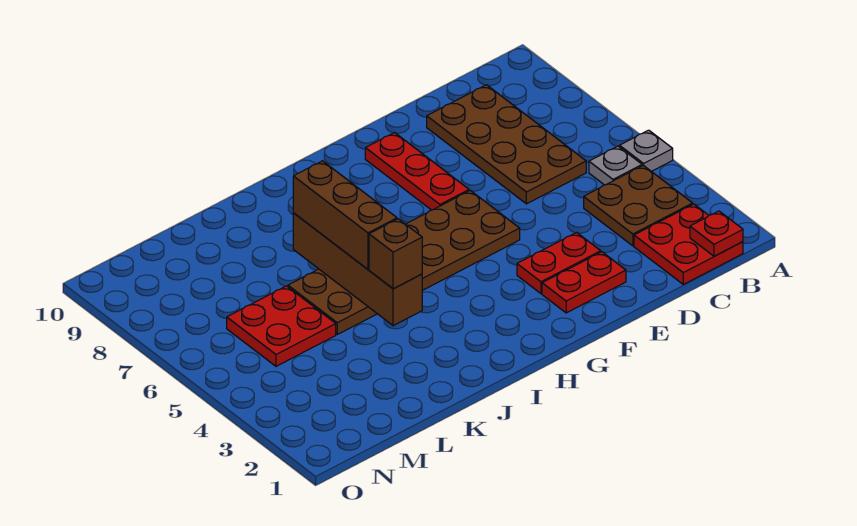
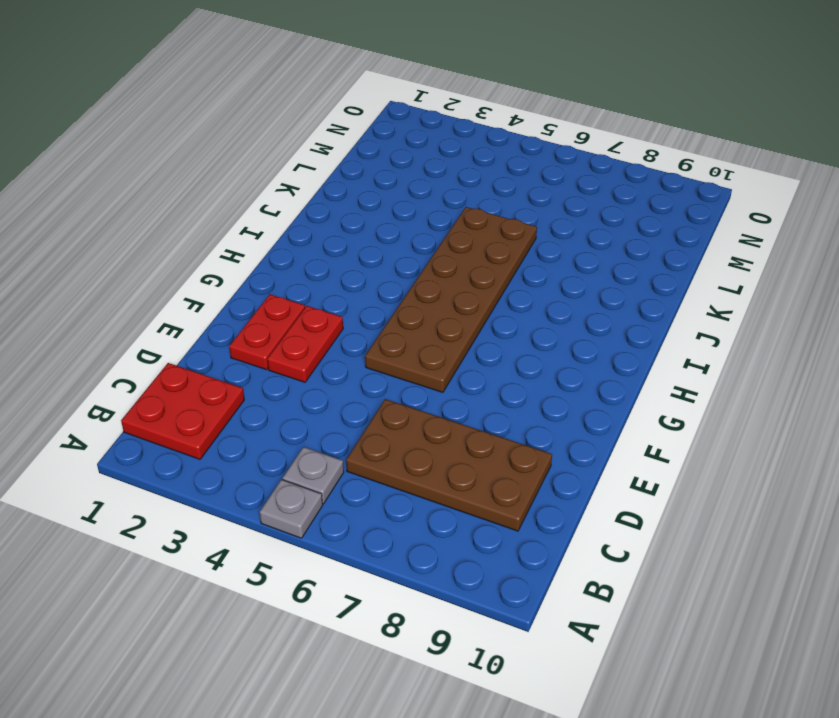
none -> brown 2x2 plate [584,165,693,246]
none -> red 1x3 plate [365,133,469,210]
none -> red 2x2 plate [227,286,336,366]

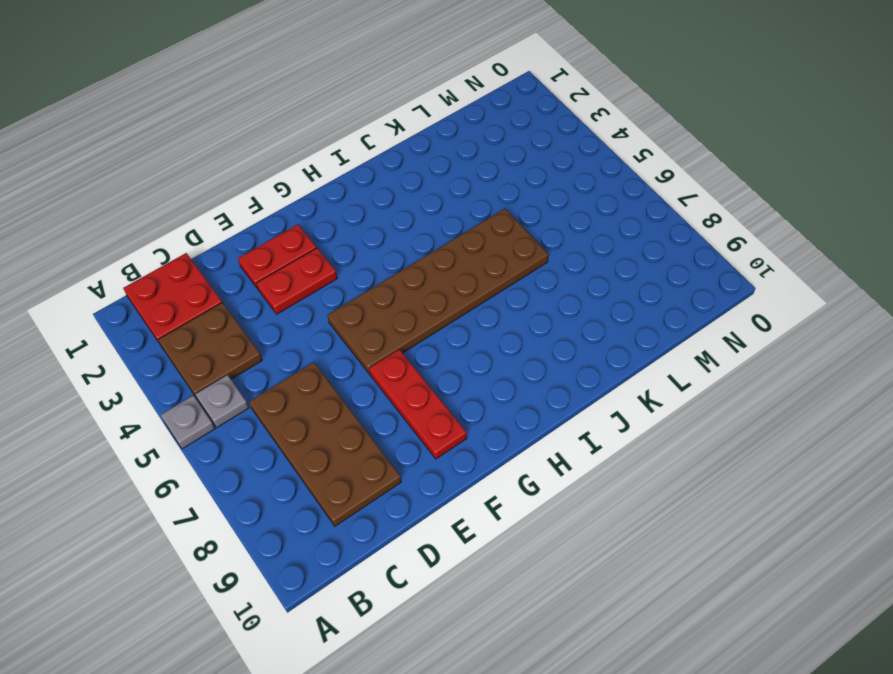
none -> red 2x2 plate [227,286,336,366]
none -> red 1x1 plate [690,211,743,256]
none -> brown 1x4 brick [293,213,422,326]

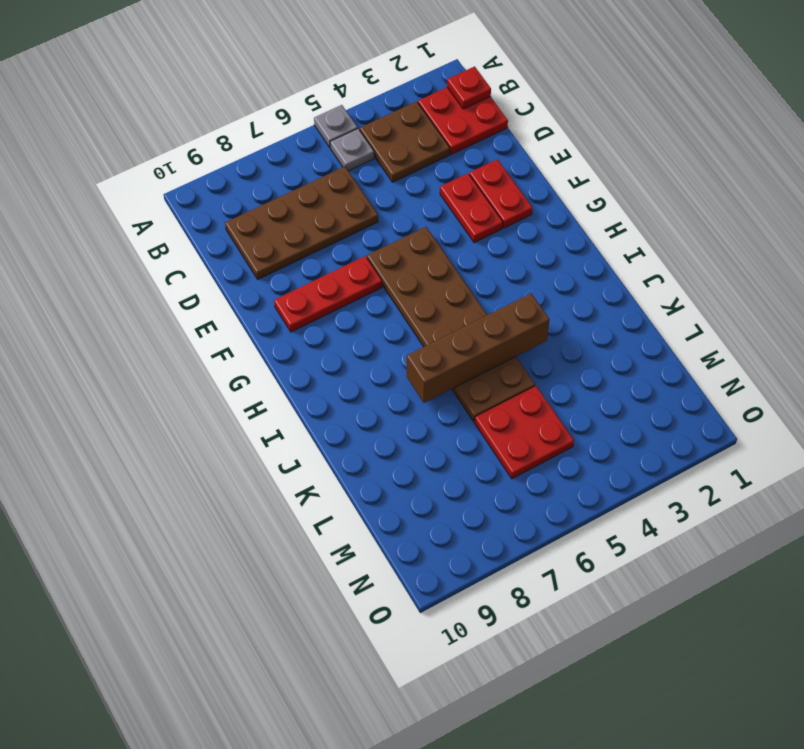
none -> brown 1x1 brick [369,219,422,289]
none -> brown 1x3 brick [293,161,397,269]

